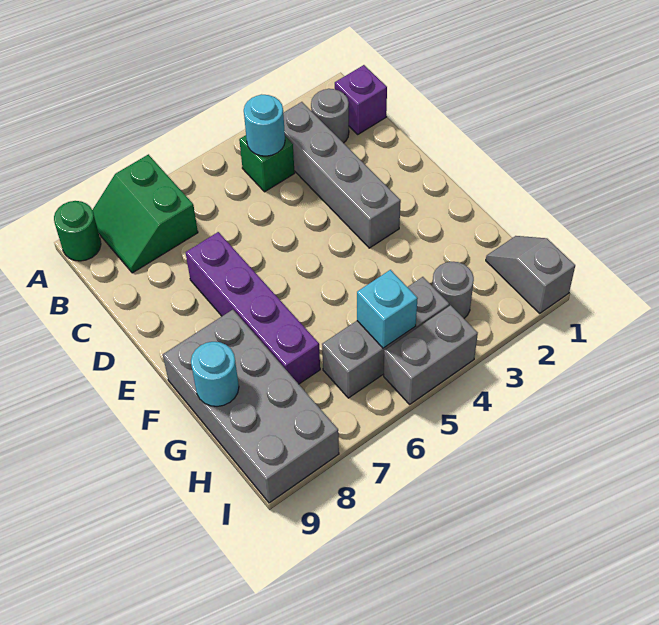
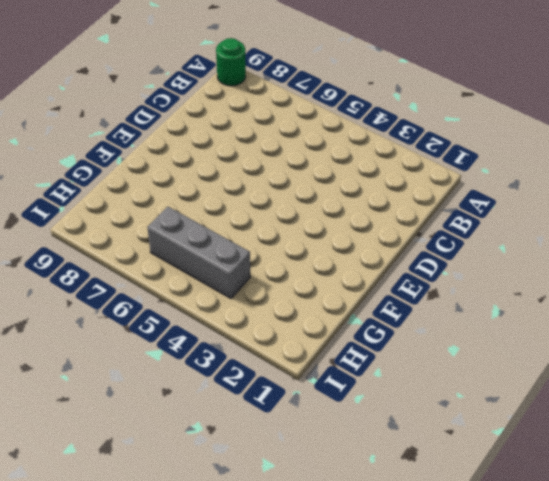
none -> green 2x2 slope [93,154,198,273]
none -> purple 1x1 brick [335,65,387,134]
none -> grey 1x1 round brick [311,89,349,143]

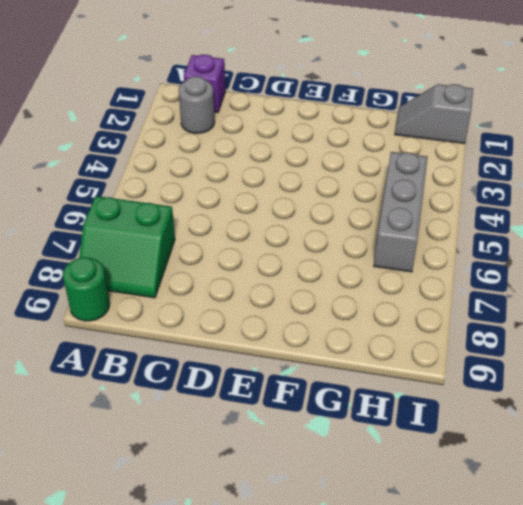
none -> grey 1x4 brick [283,102,401,248]
none -> green 1x1 brick [239,135,295,192]
none -> purple 1x4 brick [186,232,320,384]

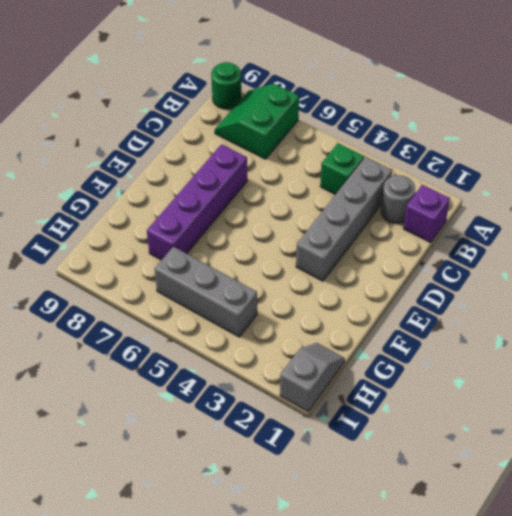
none -> grey 2x4 brick [163,310,339,503]
none -> grey 1x1 round brick [432,262,474,318]
none -> grey 1x2 brick [384,305,478,404]

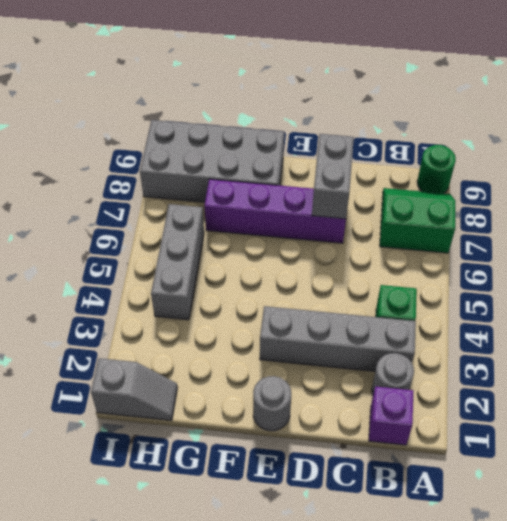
grey 1x2 brick [312,134,354,219] -> grey 1x2 brick moved to [384,305,478,404]
grey 1x1 round brick [253,376,291,431] -> grey 1x1 round brick moved to [432,262,474,318]
none -> cyan 1x1 round brick [244,94,285,156]
none -> cyan 1x1 round brick [191,342,239,406]
none -> cyan 1x1 brick [357,270,418,348]

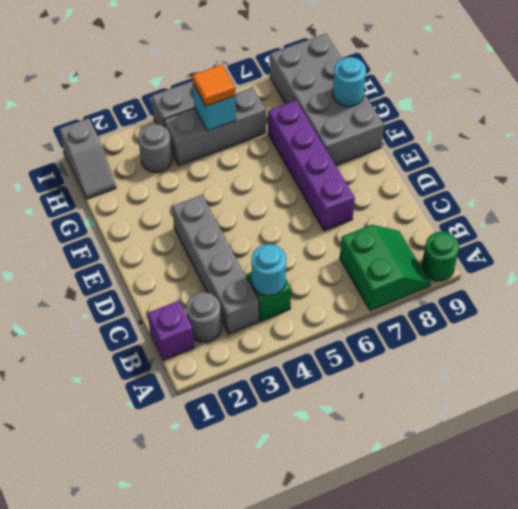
orange 1x1 tile [192,65,235,106] -> none

